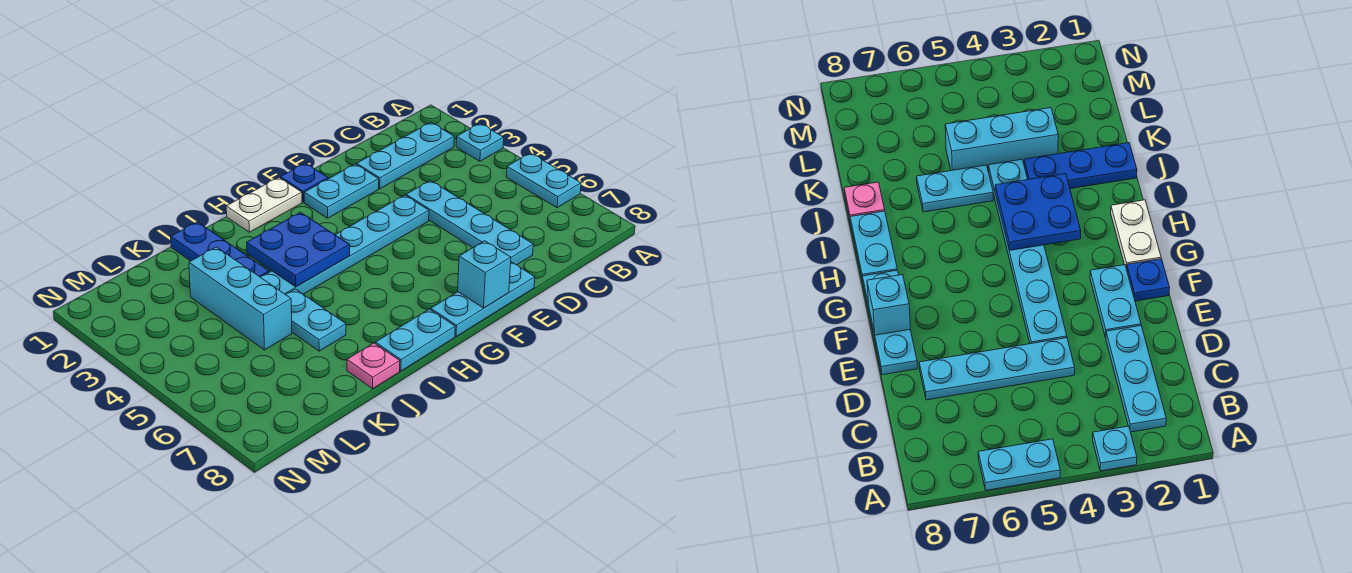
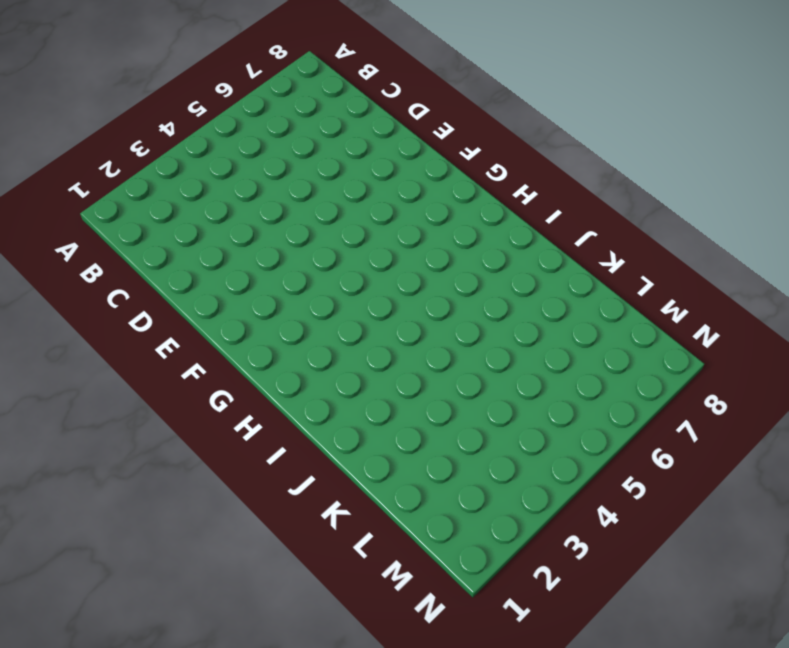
none -> cyan 1x1 plate [456,123,504,161]
none -> cyan 1x2 plate [506,153,581,208]
none -> cyan 1x3 plate [357,122,454,189]

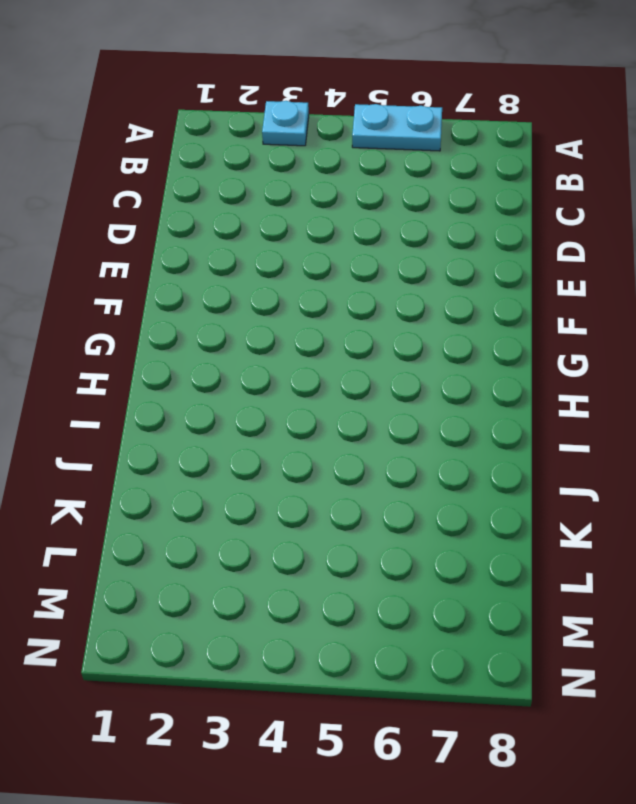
none -> cyan 1x3 plate [357,122,454,189]
none -> cyan 1x4 plate [406,181,533,265]
none -> cyan 1x2 plate [304,164,379,218]

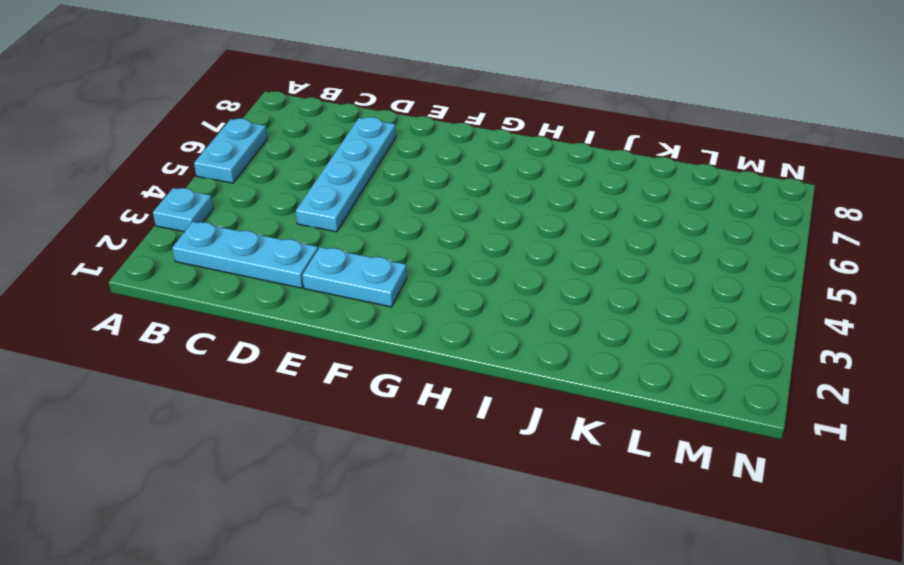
none -> cyan 1x6 plate [261,195,429,295]
none -> cyan 1x3 plate [431,262,535,337]
none -> blue 1x1 plate [280,163,328,202]

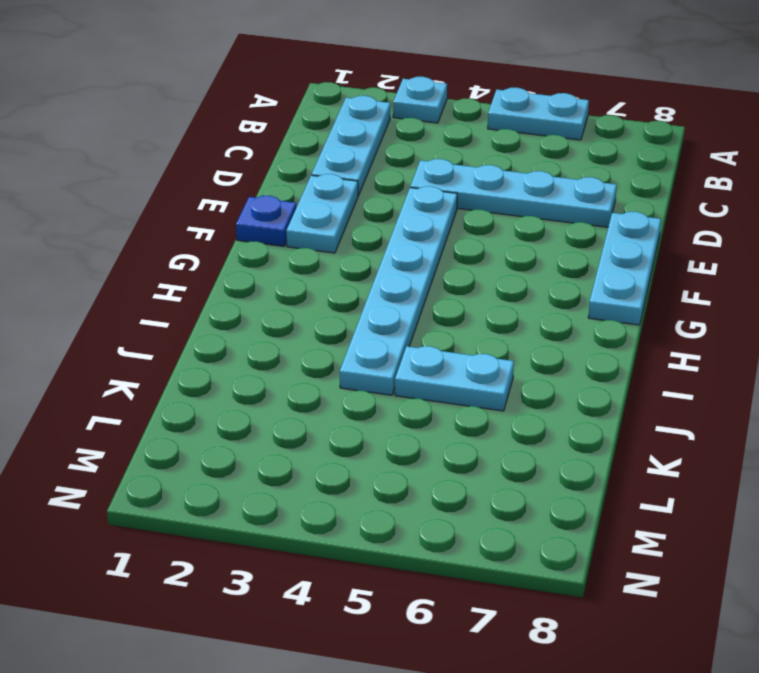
none -> white 1x2 plate [226,178,302,232]
none -> cyan 1x2 plate [375,309,455,371]
none -> blue 1x3 plate [171,222,269,277]

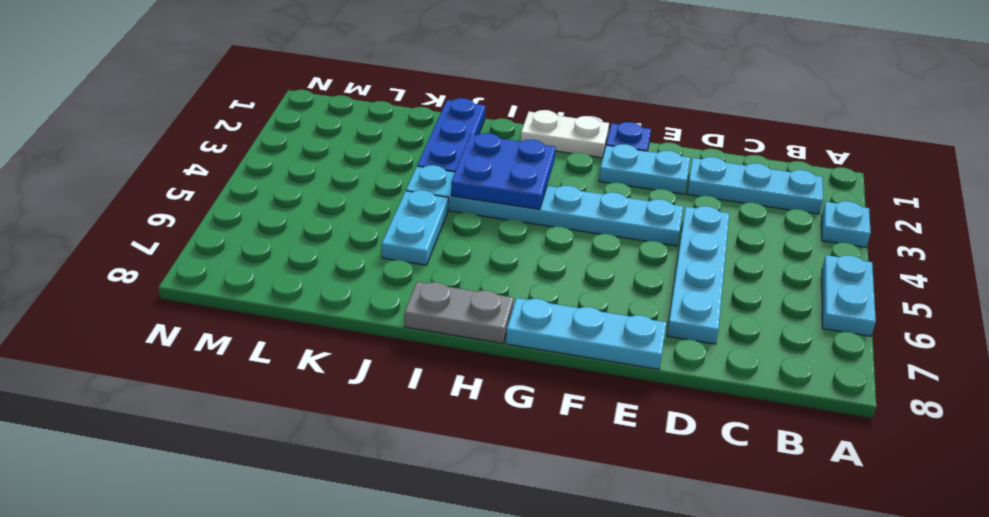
grey 1x2 plate [405,282,514,343] -> cyan 1x2 plate [375,309,455,371]
none -> pink 1x1 plate [347,343,400,389]
none -> cyan 1x3 brick [189,247,292,350]
none -> cyan 1x1 brick [458,241,511,308]

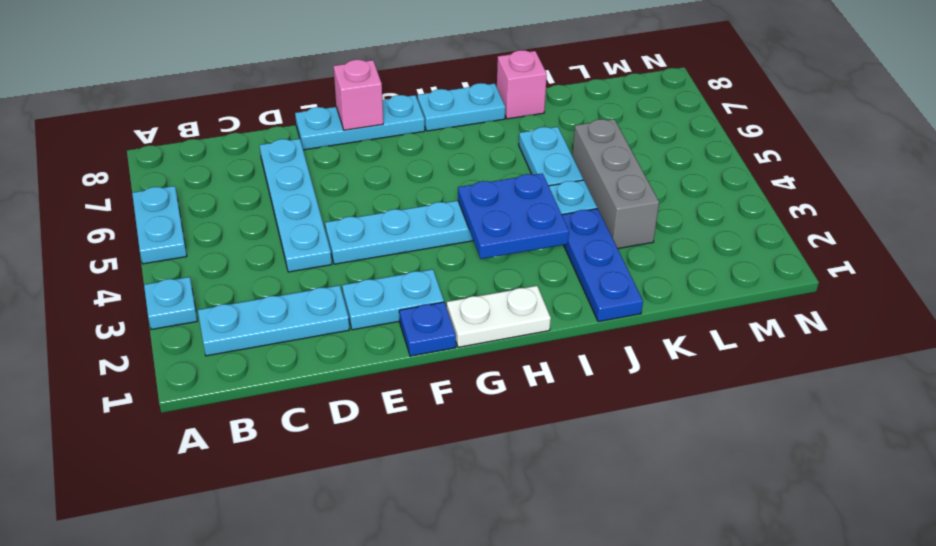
pink 1x1 brick [334,60,383,130] -> cyan 1x1 brick [458,241,511,308]
pink 1x1 brick [497,50,547,119] -> pink 1x1 plate [347,343,400,389]
grey 1x3 brick [572,119,659,249] -> cyan 1x3 brick [189,247,292,350]

